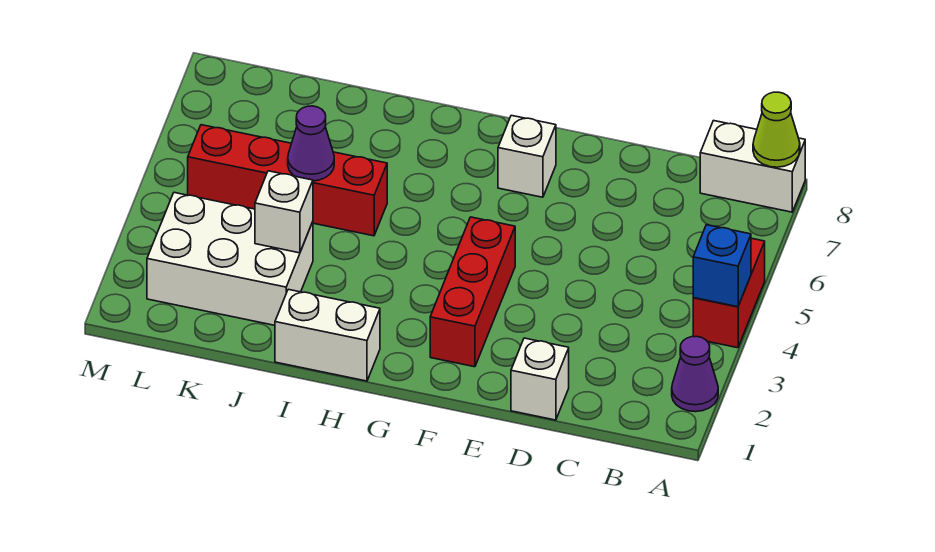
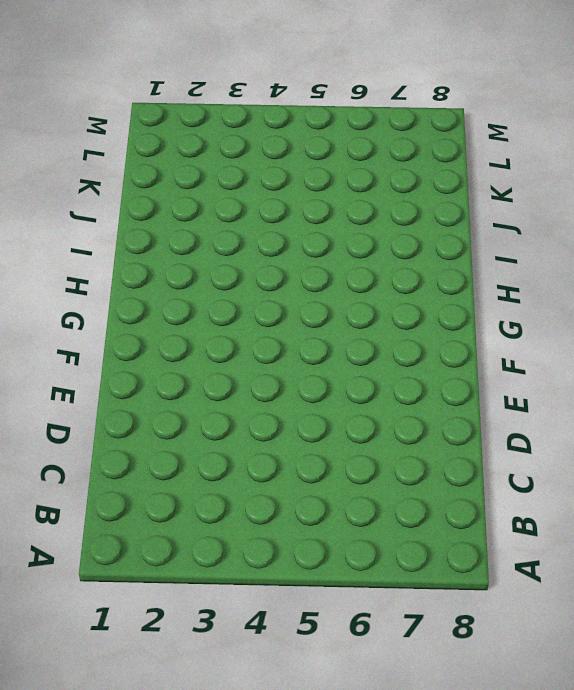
none -> purple 1x1 cone [672,336,718,412]
none -> red 1x2 brick [693,238,765,348]
none -> white 1x2 brick [700,121,805,212]

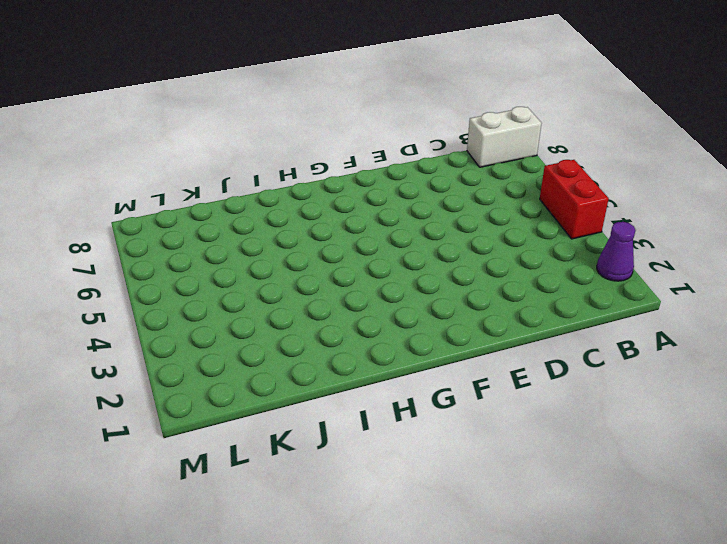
none -> white 1x1 brick [511,338,569,420]
none -> red 1x3 brick [430,217,515,367]
none -> white 1x1 brick [498,115,556,197]

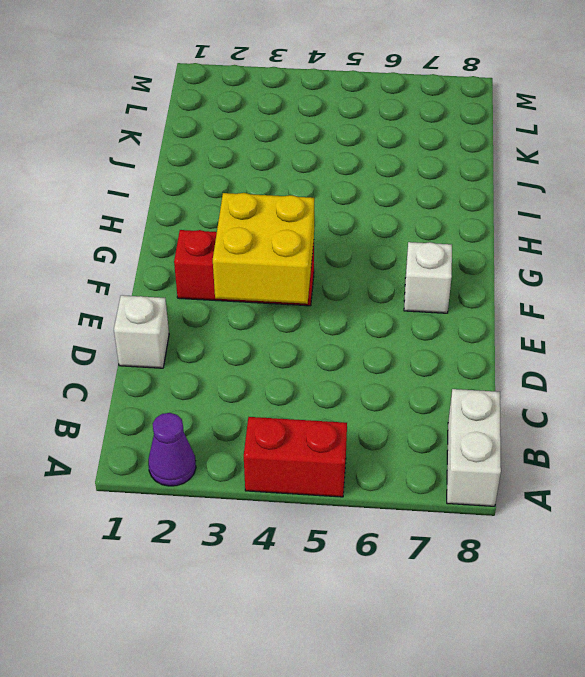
yellow 2x2 brick [213,193,314,304] -> none
none -> white 1x2 brick [275,289,380,381]
none -> red 1x4 brick [188,125,387,236]
none -> white 2x3 brick [147,193,313,325]

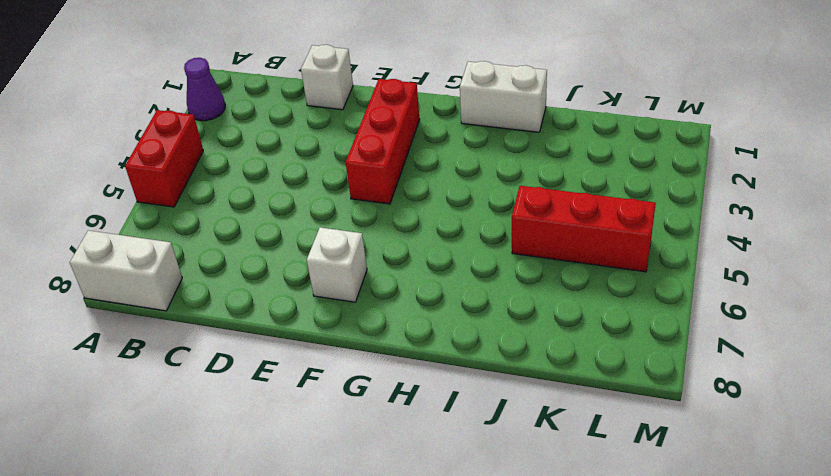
red 1x3 brick [512,186,656,272] -> red 1x4 brick [188,125,387,236]
none -> white 2x3 brick [147,193,313,325]
none -> blue 1x1 brick [693,225,751,307]
none -> lime 1x1 cone [753,92,800,167]

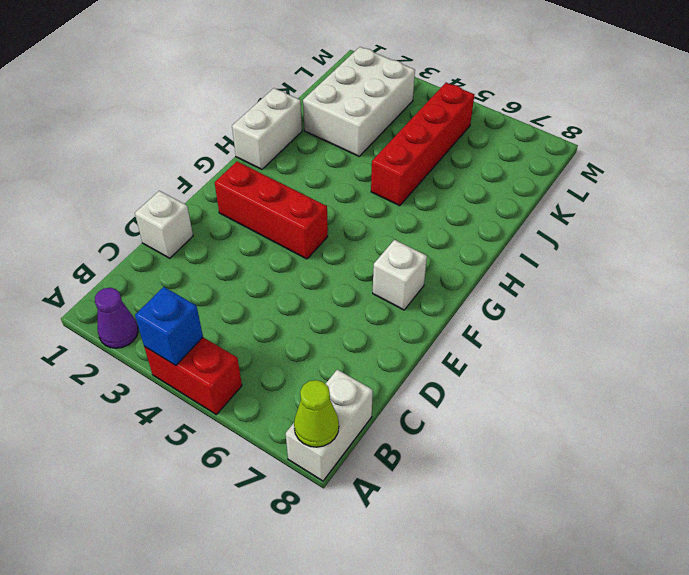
none -> white 1x1 brick [255,171,313,253]
none -> purple 1x1 cone [288,106,334,181]

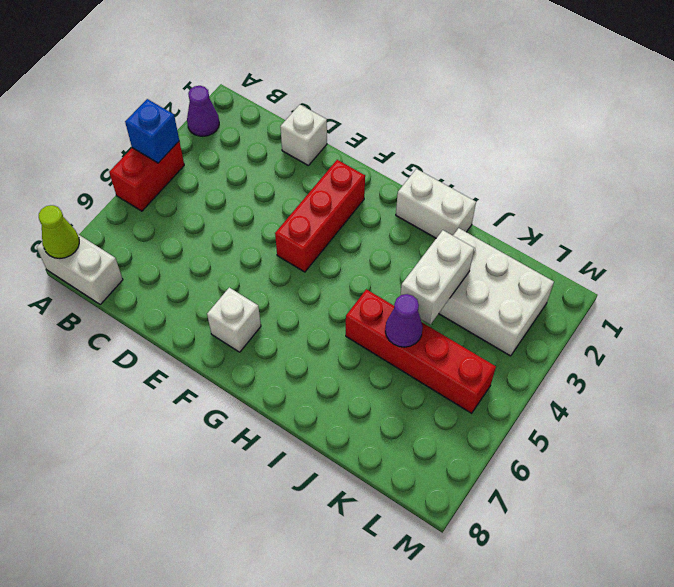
white 1x2 brick [401,230,474,325] -> white 1x1 brick [255,171,313,253]

